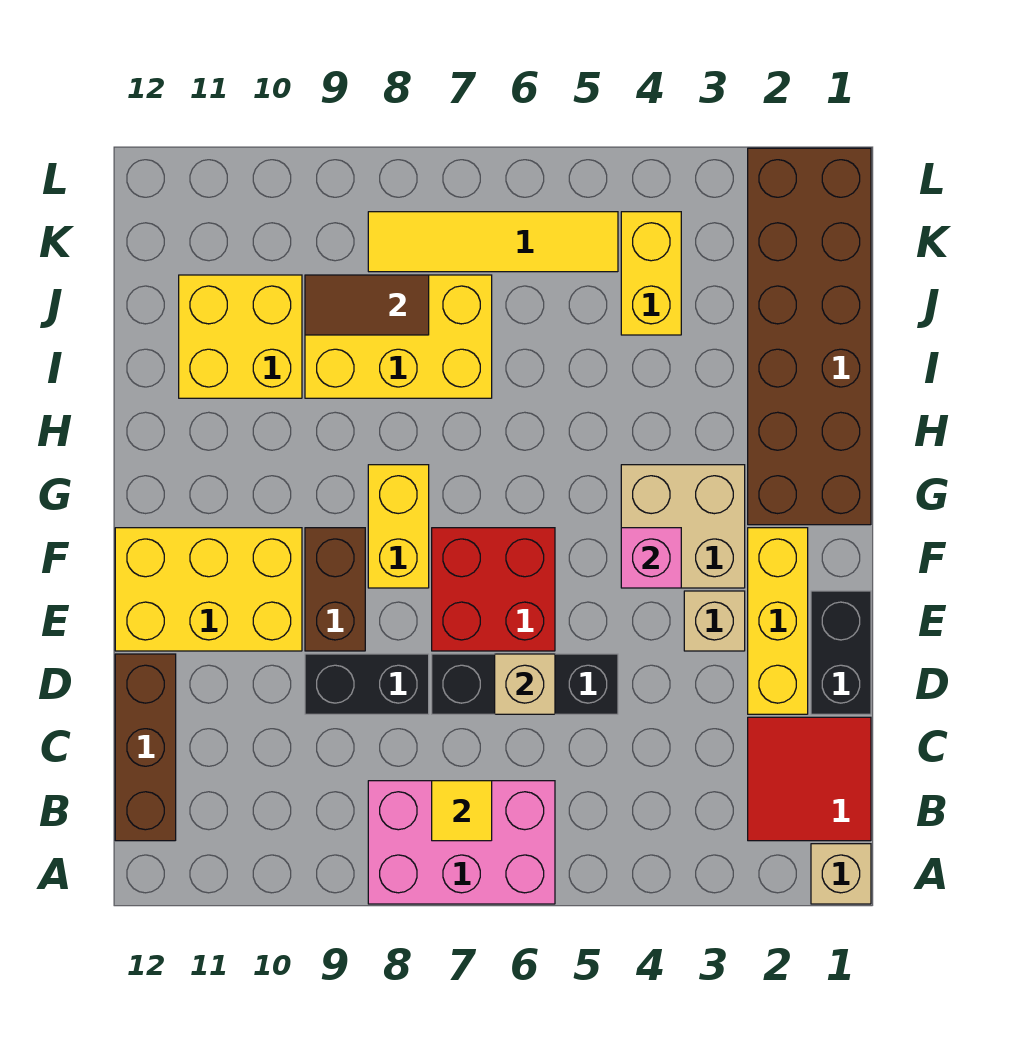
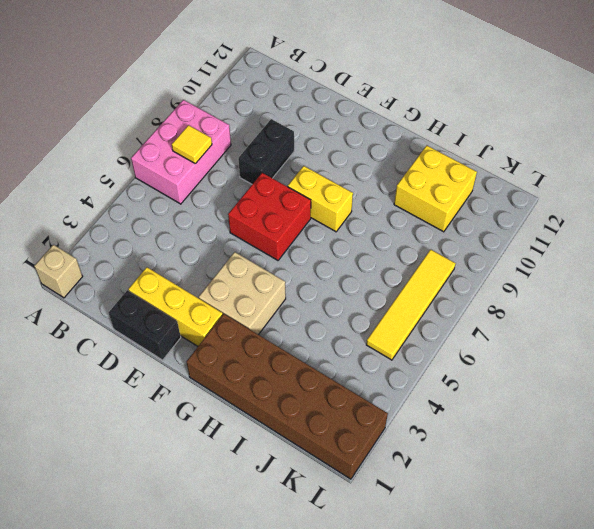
none -> red 2x2 tile [748,717,871,841]
none -> brown 1x3 brick [115,654,176,841]
none -> black 1x3 brick [432,654,618,714]

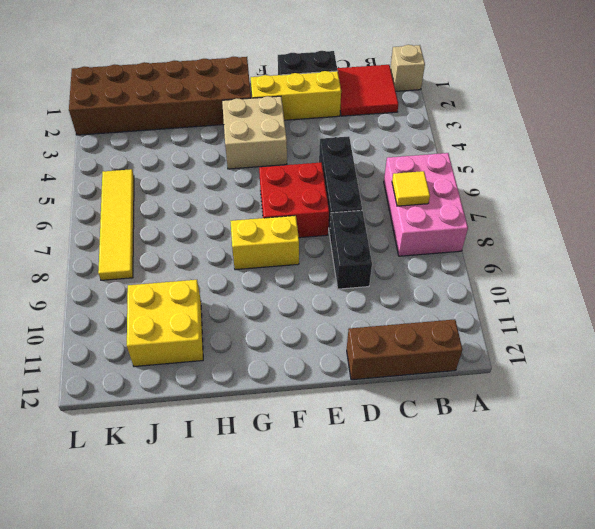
none -> tan 1x1 brick [684,591,745,651]
none -> brown 1x2 brick [305,528,365,651]
none -> yellow 2x3 brick [115,528,302,651]

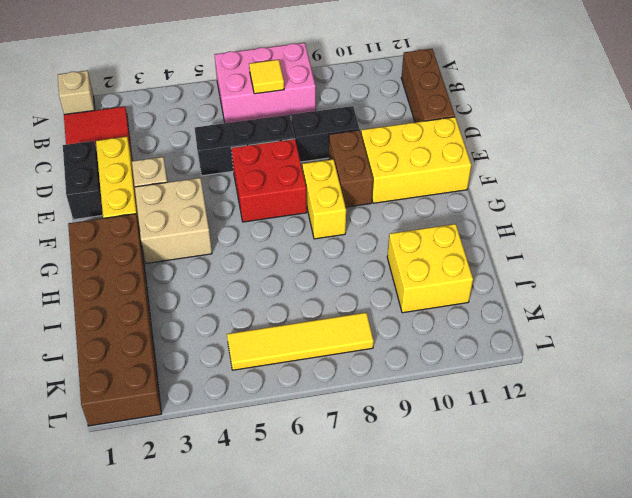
none -> yellow 2x3 brick [305,275,492,398]
none -> yellow 1x2 brick [621,212,681,335]
none -> tan 1x1 brick [495,654,555,714]

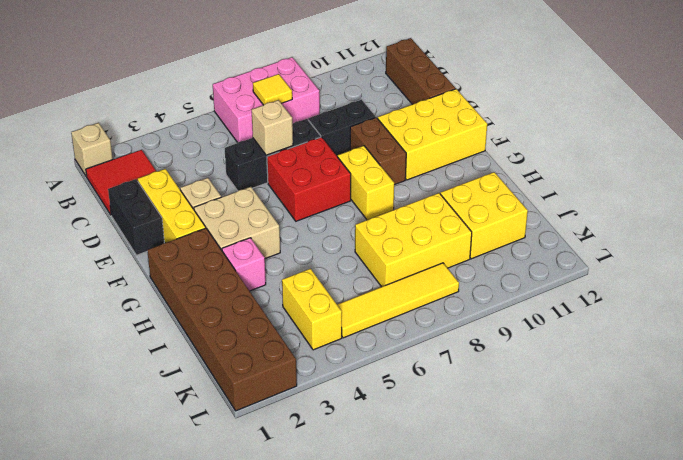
pink 1x1 brick [222,238,266,291] -> pink 1x1 brick moved to [621,528,681,588]
none -> brown 1x2 tile [305,275,429,335]

